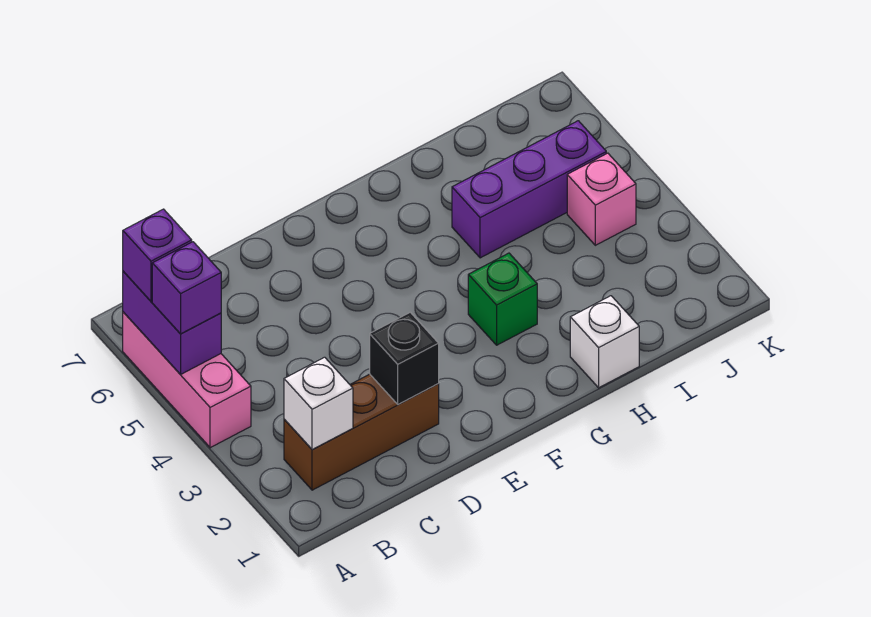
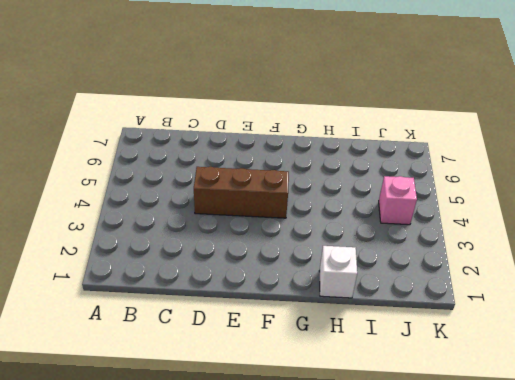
brown 1x3 brick [194,167,289,218] -> brown 1x3 brick moved to [284,374,439,490]
none -> pink 1x3 brick [123,312,251,448]
none -> green 1x1 brick [468,253,537,345]

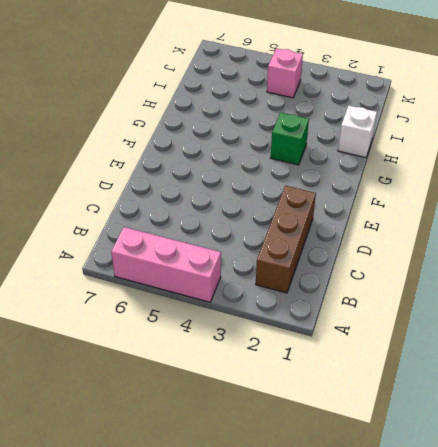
none -> purple 1x3 brick [452,121,606,258]
none -> purple 1x2 brick [123,271,221,375]

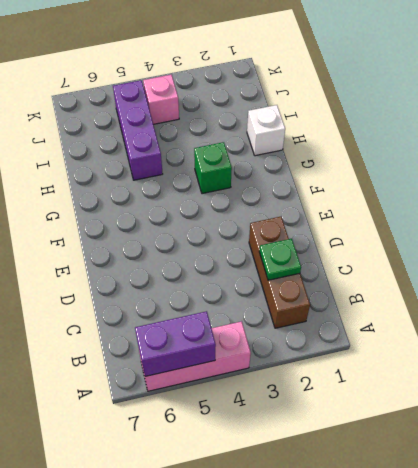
green 1x1 plate [259,239,301,280] -> none
none -> white 1x1 brick [284,357,353,450]
none -> black 1x1 brick [370,312,439,405]

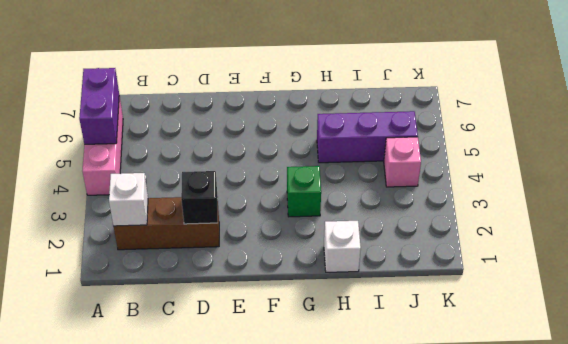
none -> purple 1x1 brick [152,242,221,334]
none -> purple 1x1 brick [123,209,192,301]

